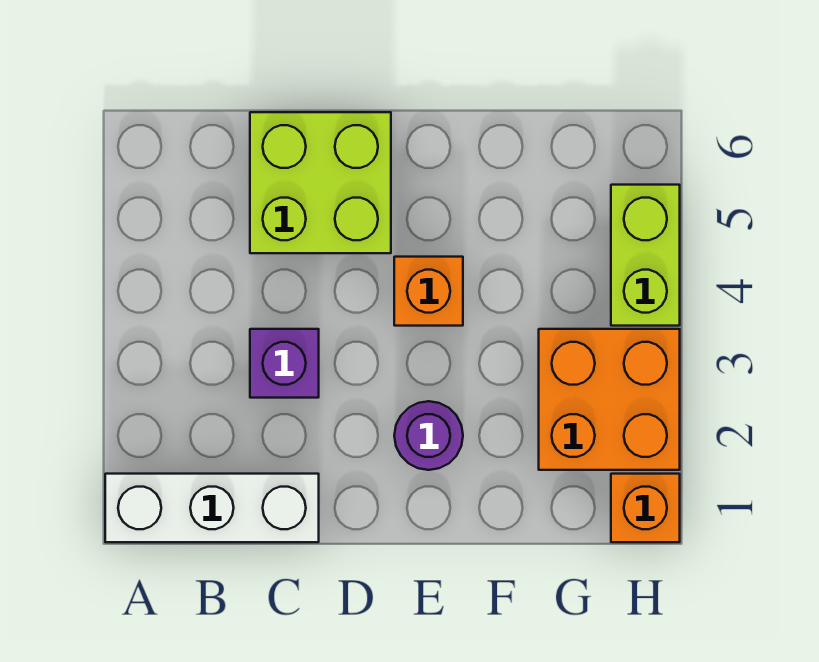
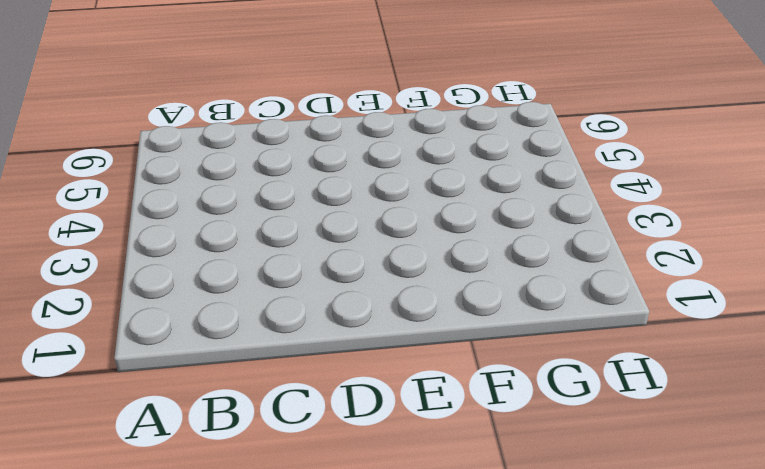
none -> white 1x3 brick [105,474,319,542]
none -> purple 1x1 brick [250,329,319,398]

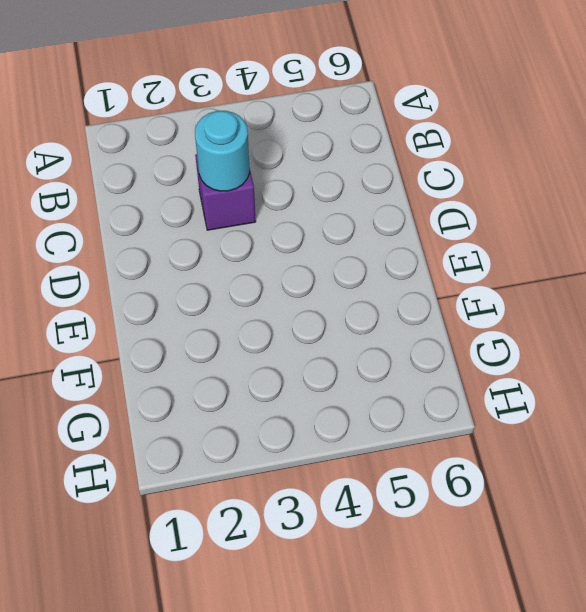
cyan 1x1 round brick [195,111,250,191] -> none
none -> white 1x3 brick [105,474,319,542]
none -> lime 2x2 brick [250,112,391,253]

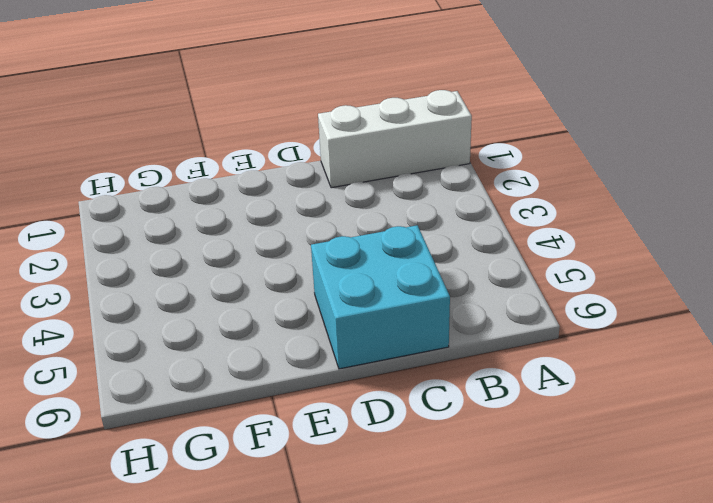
cyan 2x2 brick [311,225,450,369] -> lime 2x2 brick [250,112,391,253]
none -> purple 1x1 brick [250,329,319,398]
none -> purple 1x1 round brick [394,401,463,470]

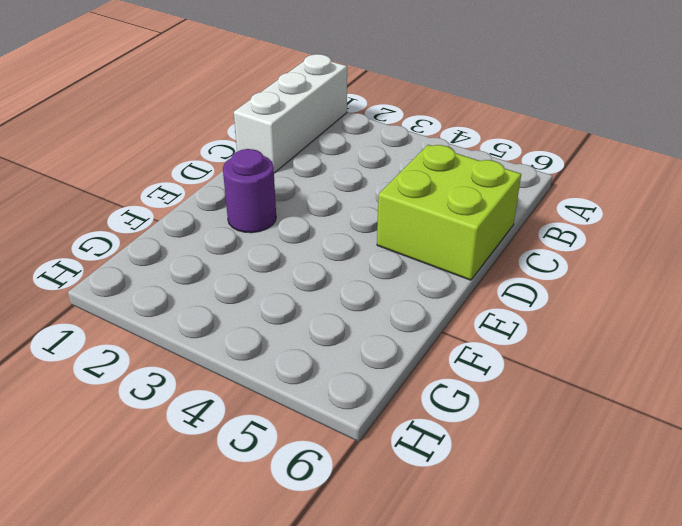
none -> purple 1x1 brick [250,329,319,398]
none -> orange 1x1 brick [394,257,463,326]

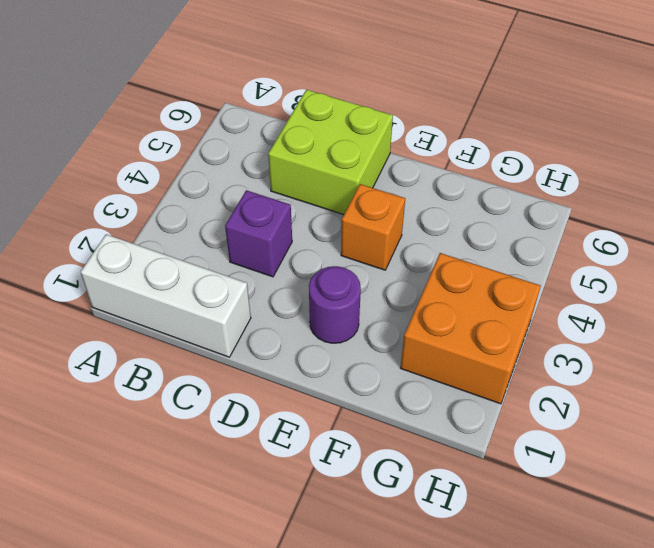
none -> orange 1x1 brick [611,474,680,542]
none -> lime 1x2 brick [611,185,680,326]

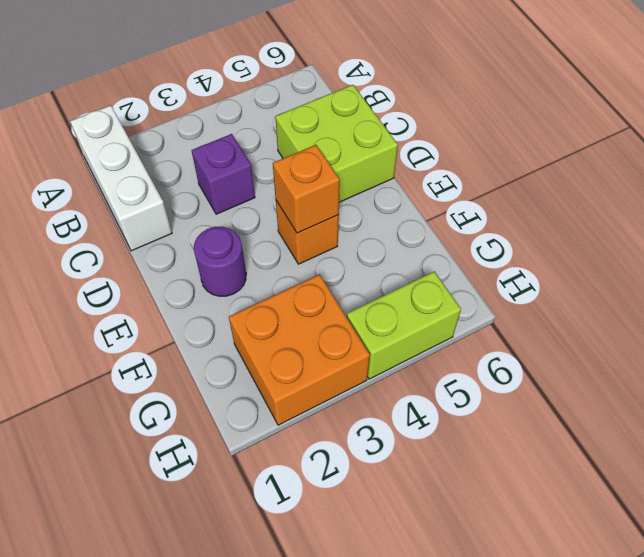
orange 1x1 brick [273,145,340,233] -> orange 1x1 brick moved to [611,474,680,542]

